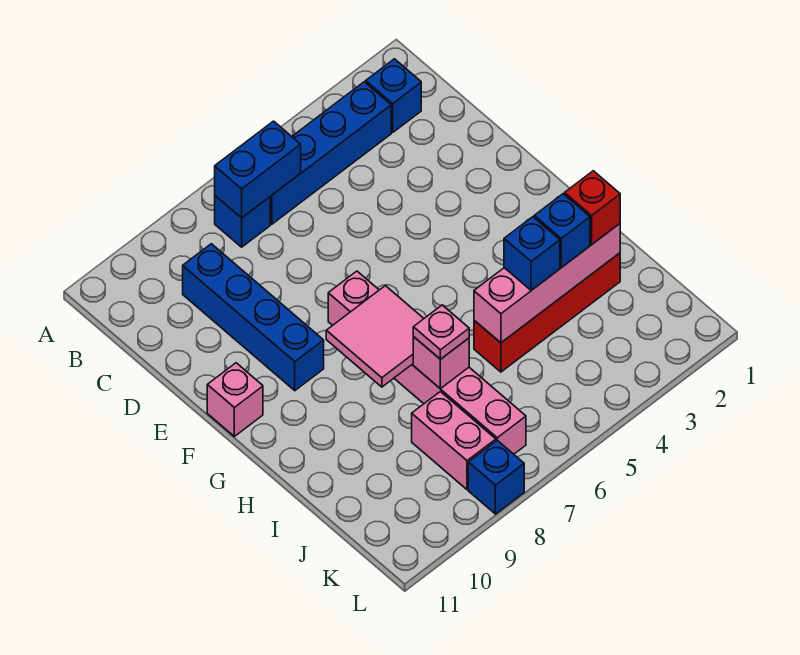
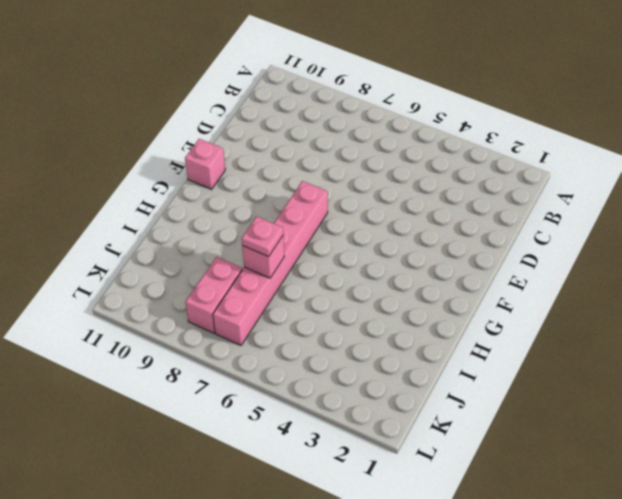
none -> blue 1x1 brick [366,59,421,132]
none -> blue 1x4 brick [270,82,391,224]
none -> blue 1x1 brick [215,196,270,247]

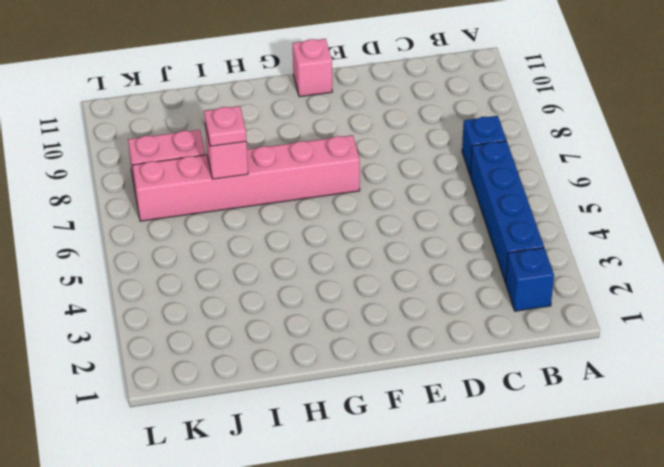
none -> blue 1x4 brick [183,244,324,391]
none -> red 1x4 brick [474,253,620,372]
none -> blue 1x1 brick [468,440,524,514]

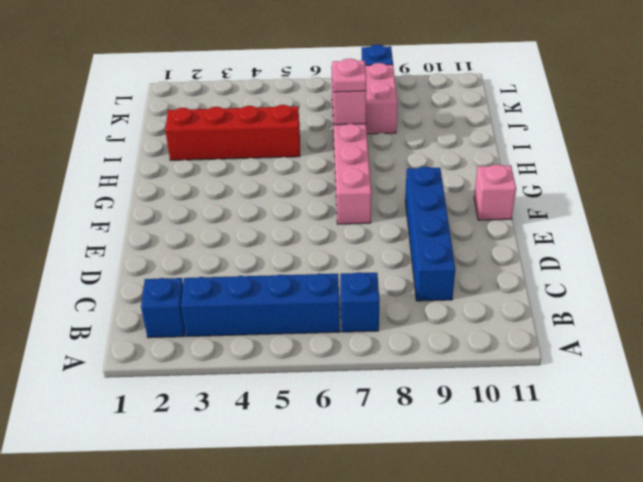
none -> blue 1x2 brick [215,121,301,218]
none -> pink 2x2 tile [326,286,424,387]
none -> pink 1x4 brick [474,224,620,343]

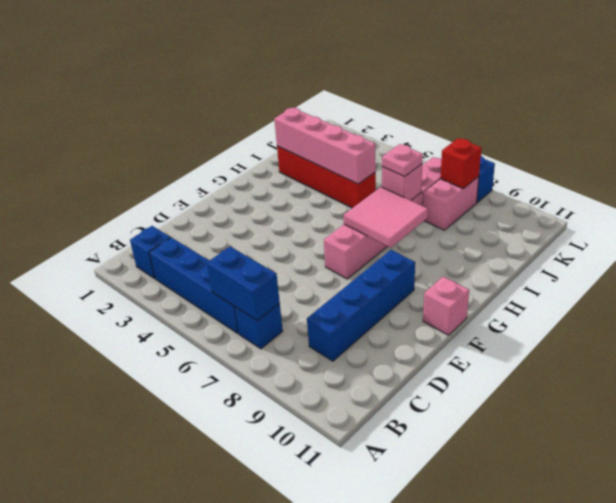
red 1x1 brick [440,138,482,189] -> red 1x1 brick moved to [565,171,620,244]
none -> blue 1x1 brick [534,194,590,268]
none -> blue 1x1 brick [504,217,560,290]

